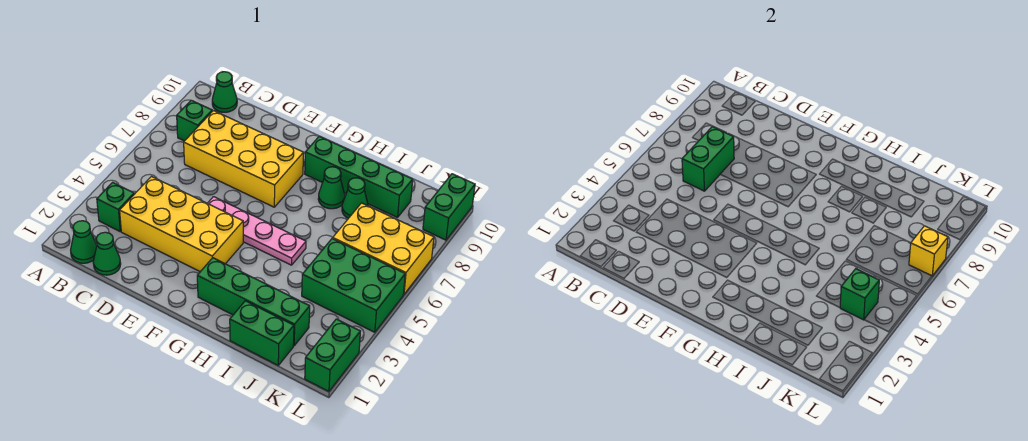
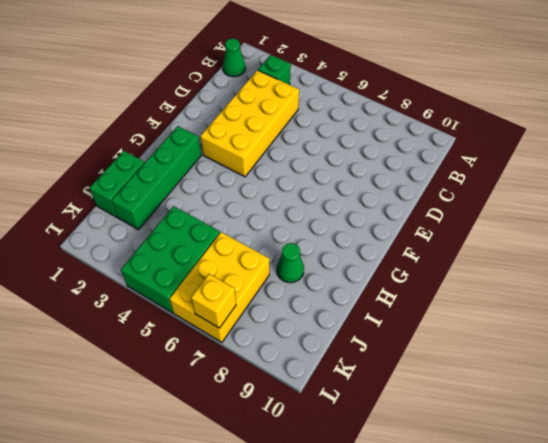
none -> green 1x1 brick [177,100,212,141]
none -> green 1x1 cone [212,72,237,112]
none -> green 1x1 cone [93,232,121,275]

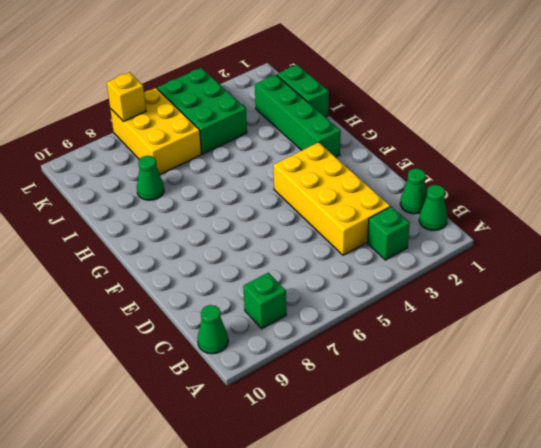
none -> yellow 2x4 brick [184,111,304,207]
none -> pink 1x4 plate [207,197,306,265]
none -> green 1x4 brick [305,136,413,217]

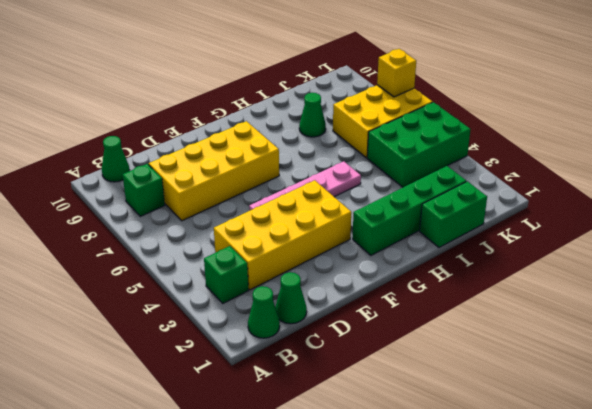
none -> green 1x4 brick [305,136,413,217]
none -> green 1x1 cone [318,167,345,209]
none -> green 1x2 brick [305,319,360,391]

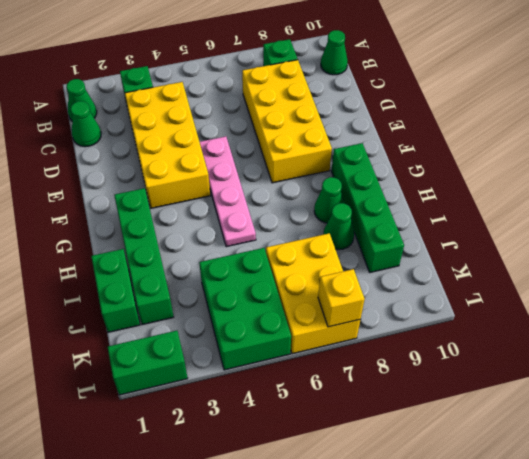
none -> green 1x2 brick [423,174,475,240]
none -> green 1x2 brick [682,127,734,191]
none -> green 1x1 brick [840,269,879,320]

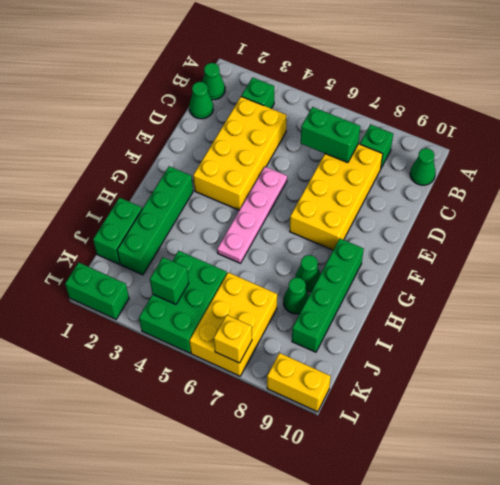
yellow 1x2 brick [267,353,331,412] -> green 1x2 brick [423,174,475,240]

